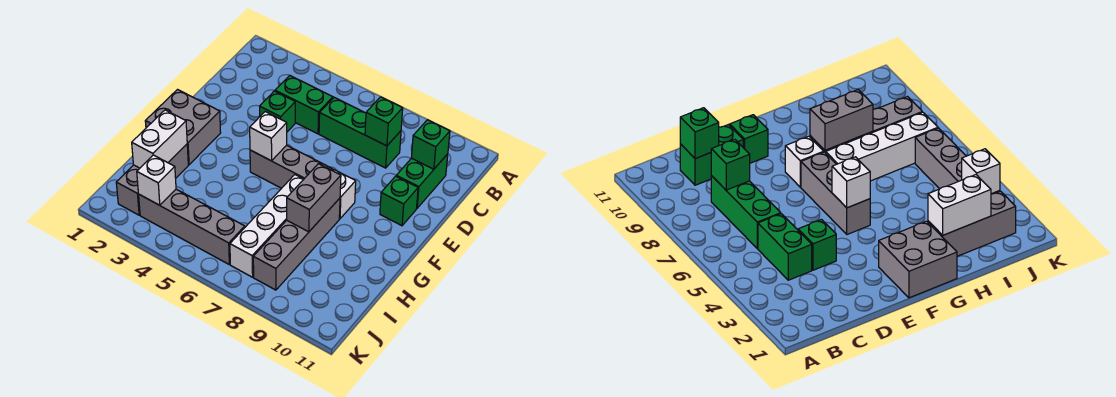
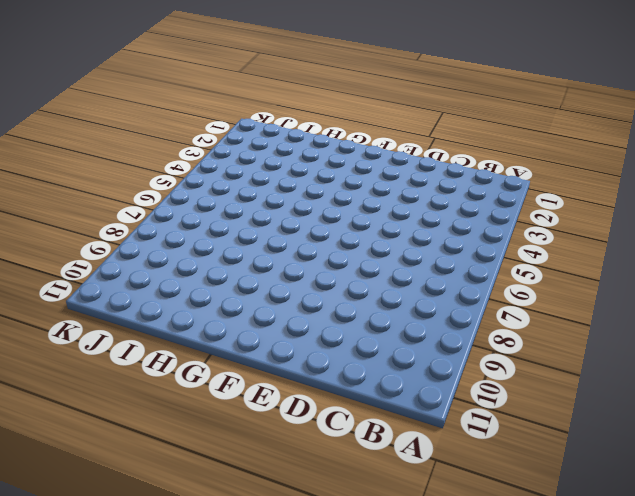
none -> green 1x2 brick [275,76,333,134]
none -> green 1x3 brick [319,97,401,168]
none -> green 1x2 brick [396,154,448,208]

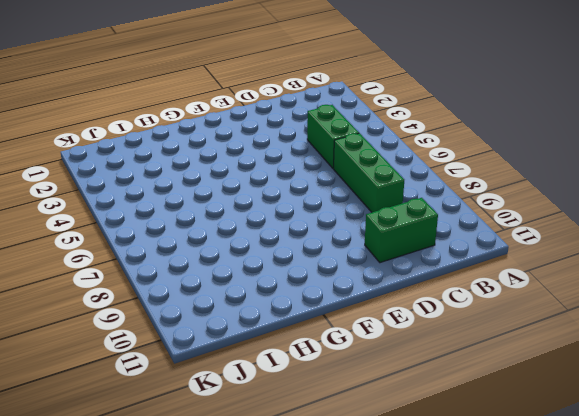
none -> green 1x1 brick [260,91,295,132]
none -> green 1x1 brick [380,176,418,226]
none -> grey 2x2 brick [145,90,221,165]

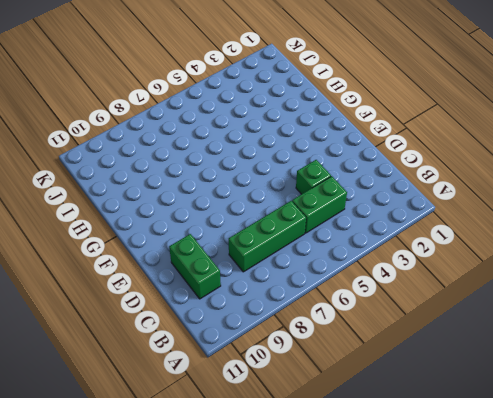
none -> green 1x1 brick [380,176,418,226]
none -> grey 2x2 brick [145,90,221,165]
none -> grey 1x3 brick [250,145,332,188]

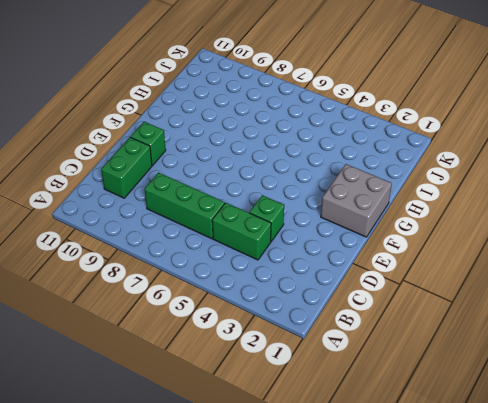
none -> grey 1x3 brick [250,145,332,188]
none -> white 1x1 brick [332,169,356,219]
none -> white 1x4 brick [230,175,304,277]

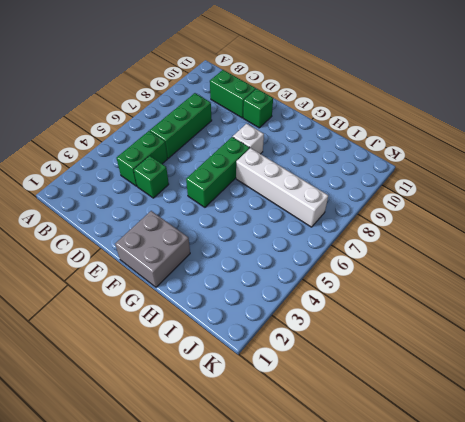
green 1x3 brick [186,137,249,207] -> grey 1x3 brick [250,145,332,188]
none -> grey 1x4 brick [253,198,340,290]
none -> grey 1x3 brick [116,144,188,215]
none -> grey 1x4 brick [139,189,245,264]

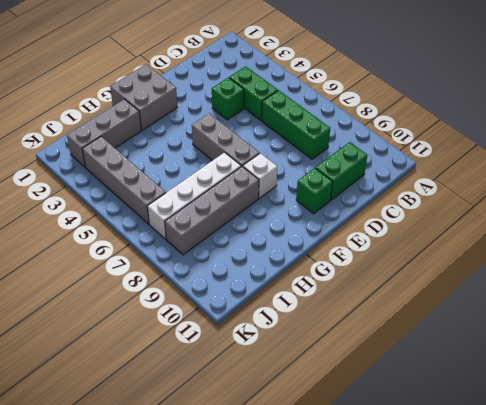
none -> green 1x1 brick [365,97,403,146]
none -> green 1x1 brick [411,120,450,169]
none -> white 1x1 brick [250,112,287,161]

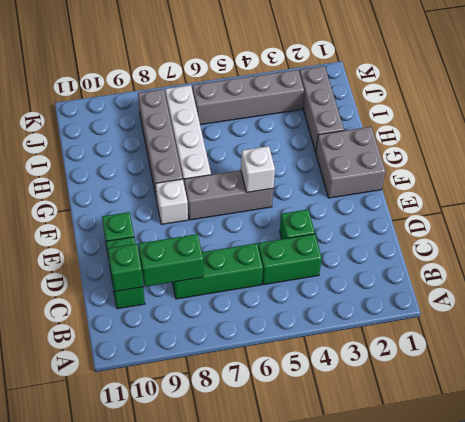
green 1x2 brick [139,234,203,287] -> green 1x1 brick [365,97,403,146]
none -> grey 1x2 brick [287,164,341,232]
none -> white 1x2 brick [132,110,187,168]
none -> white 1x1 brick [137,155,176,205]

